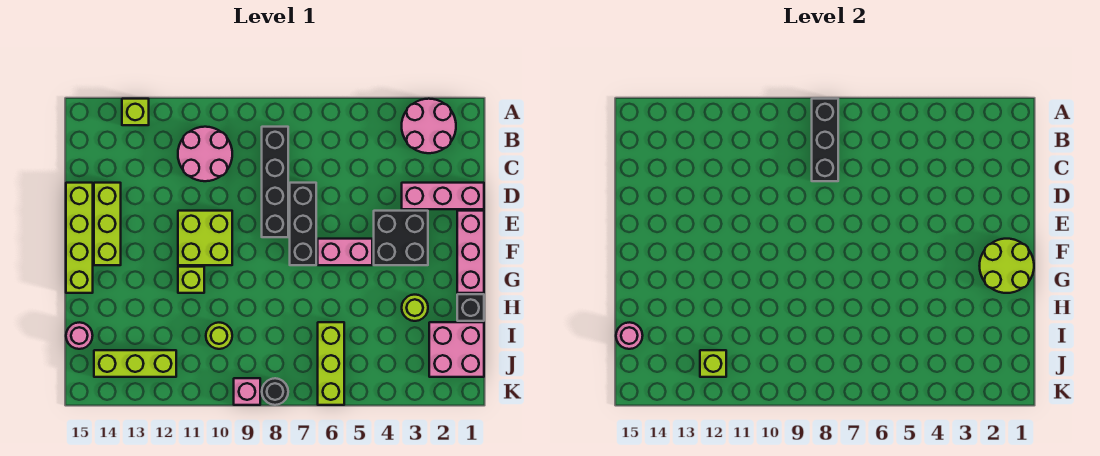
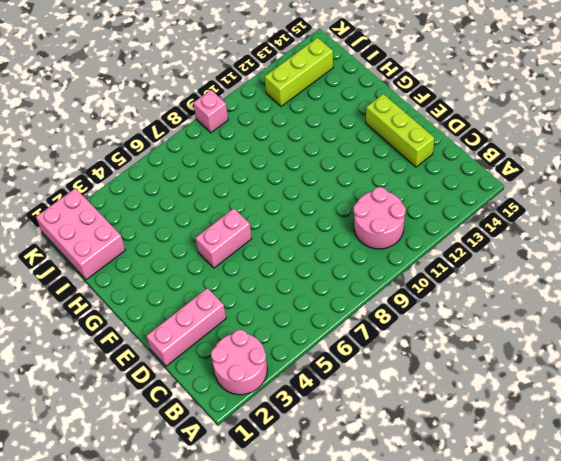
pink 2x3 brick [36,188,125,280] -> pink 2x2 brick [429,322,484,377]
none -> lime 1x1 brick [122,99,149,125]
none -> black 1x4 brick [262,127,288,237]
none -> black 1x3 brick [290,183,316,265]

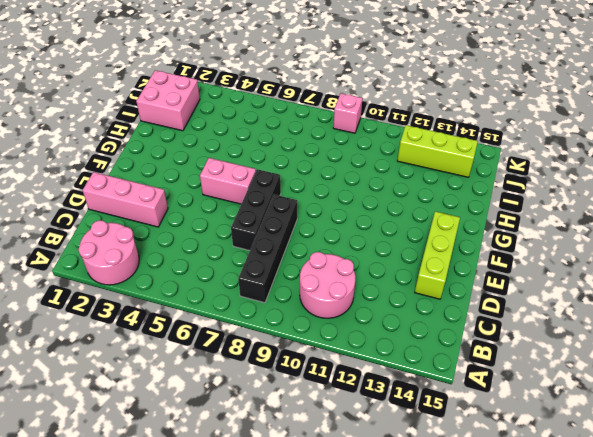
none -> lime 1x1 brick [122,99,149,125]
none -> lime 1x4 brick [66,183,93,293]
none -> pink 1x3 brick [457,211,484,293]

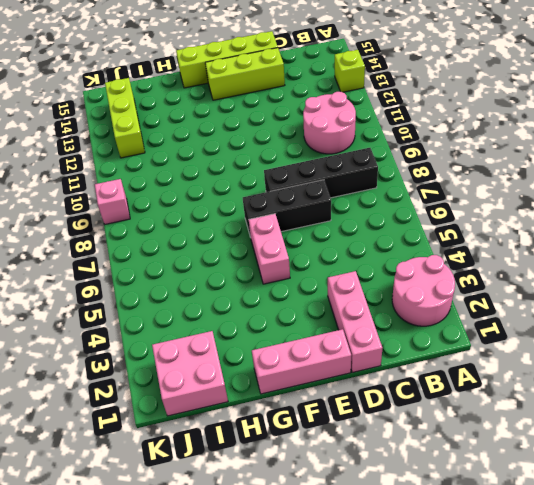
none -> black 2x2 brick [374,211,428,265]
none -> lime 2x2 brick [178,211,232,265]
none -> lime 1x1 brick [178,267,204,293]

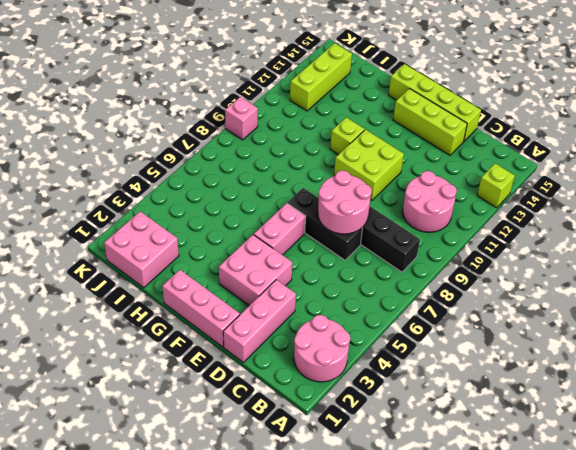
pink 2x2 round brick [318,171,372,234] -> none
pink 2x2 brick [219,235,292,306] -> black 2x2 brick [374,211,428,265]
none -> black 1x1 brick [457,294,484,321]
none -> lime 1x1 round brick [402,295,428,321]
none -> lime 1x3 brick [318,322,344,405]

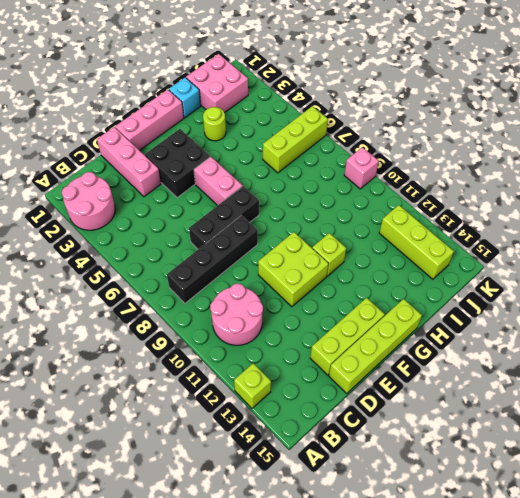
cyan 1x1 brick [169,78,201,118] -> black 1x1 brick [457,294,484,321]
none -> lime 1x1 round brick [206,323,232,349]
none -> pink 1x1 round brick [66,322,93,349]
none -> black 1x1 round brick [262,378,288,405]

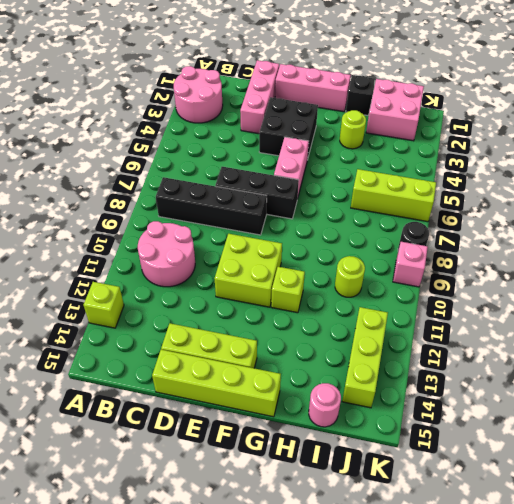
none -> black 1x3 brick [812,99,838,181]
none -> lime 2x2 round brick [980,239,1034,293]
none -> pink 1x1 round brick [616,322,643,349]

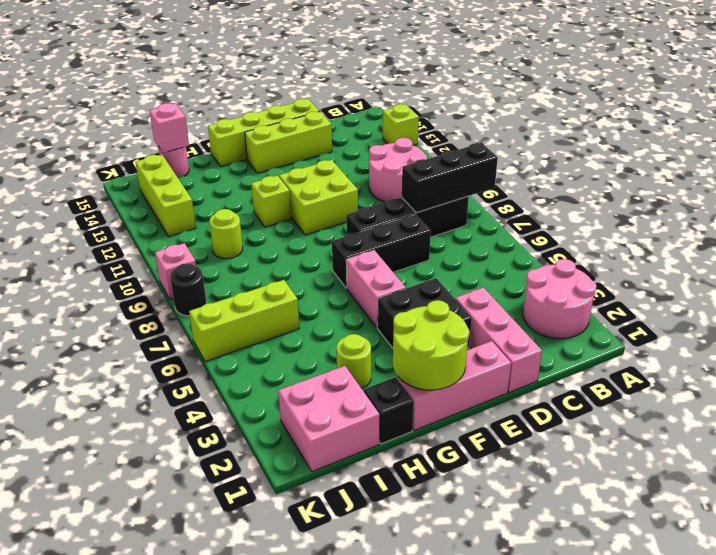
pink 1x1 brick [149,103,189,153] -> pink 1x1 round brick [616,322,643,349]
none -> lime 1x1 brick [700,350,726,377]

